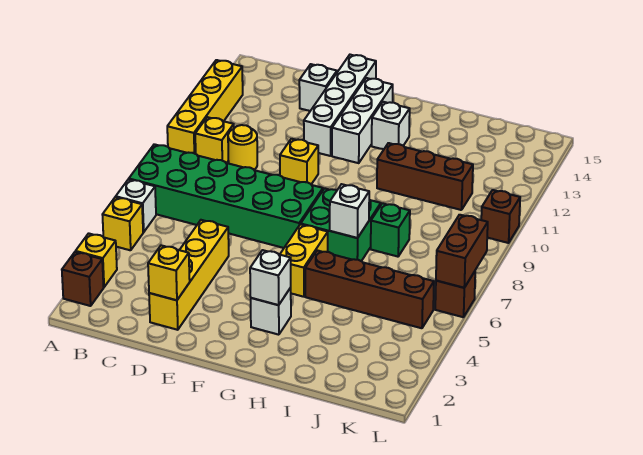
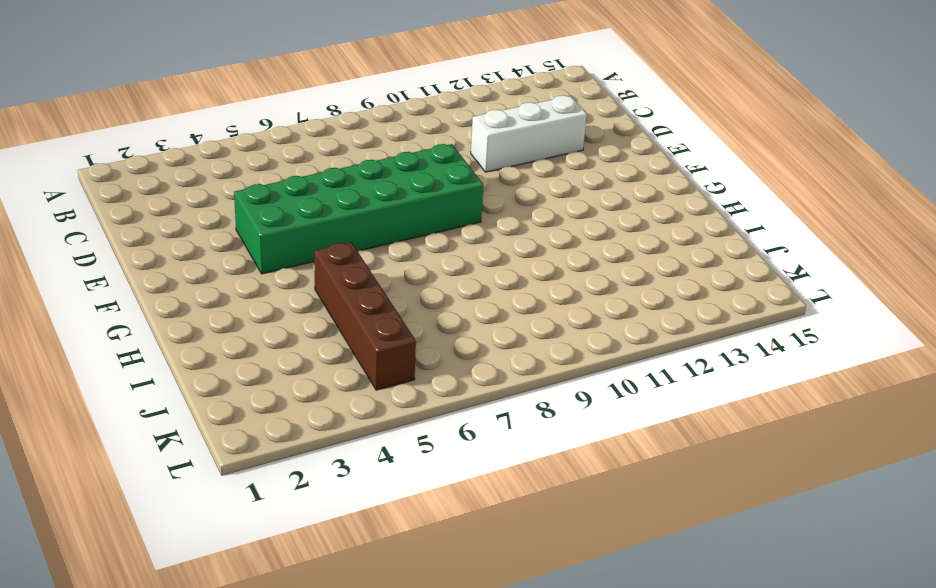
white 1x3 brick [471,95,587,172] -> white 1x3 brick moved to [332,78,393,163]
green 2x6 brick [234,144,483,274] -> green 2x6 brick turned to [129,144,323,248]
none -> brown 1x1 brick [62,252,104,306]
none -> yellow 1x1 brick [76,233,117,287]
none -> yellow 1x1 brick [102,197,143,250]

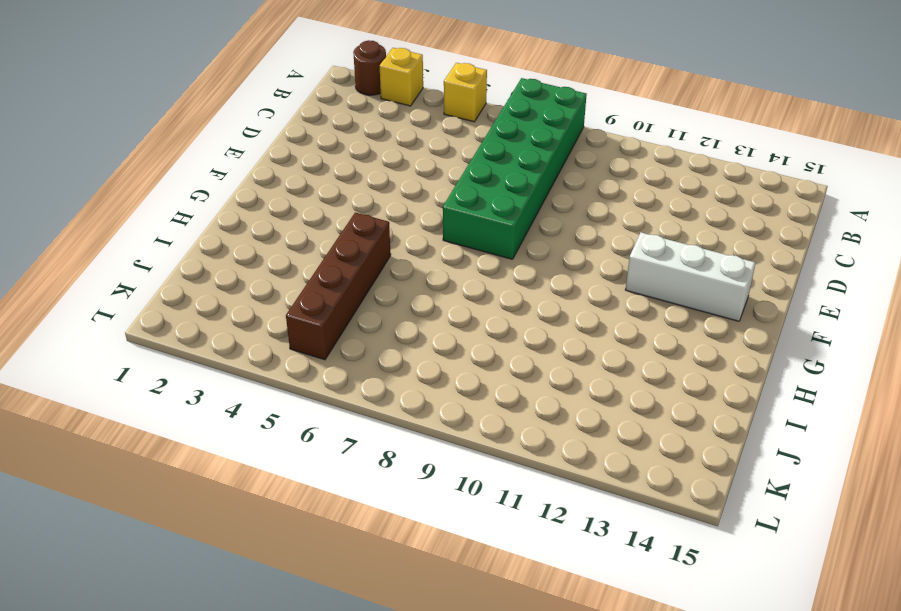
brown 1x1 round brick [353,40,386,95] -> brown 1x1 brick [62,252,104,306]
none -> white 1x1 brick [116,179,156,232]
none -> yellow 1x4 brick [167,60,243,154]
none -> yellow 1x1 brick [195,117,234,163]

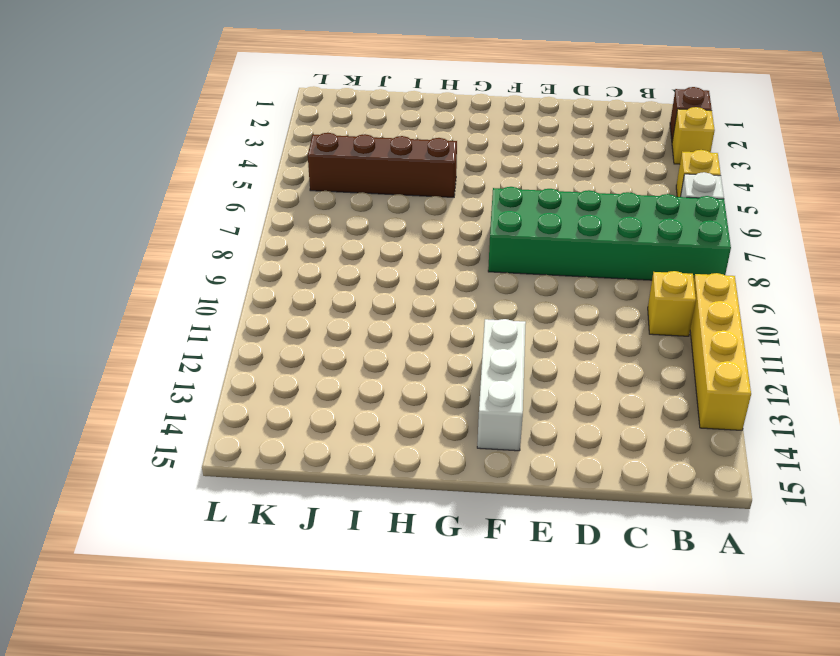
none -> yellow 1x1 round brick [228,125,257,170]
none -> yellow 1x4 brick [149,220,229,330]
none -> white 1x1 brick [299,64,337,111]

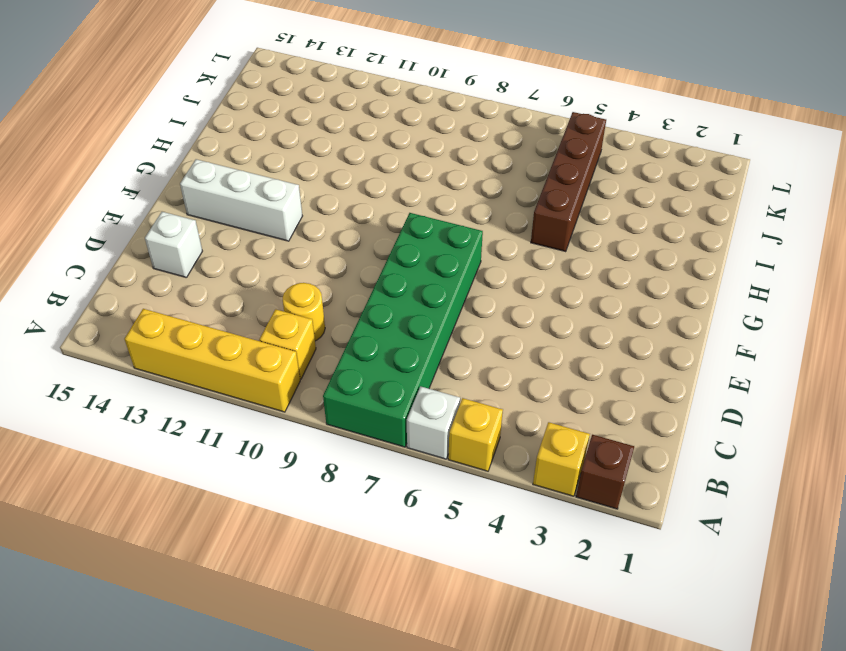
none -> yellow 1x4 brick [149,220,229,330]
none -> yellow 1x1 brick [280,139,318,184]
none -> white 1x4 brick [304,55,376,156]

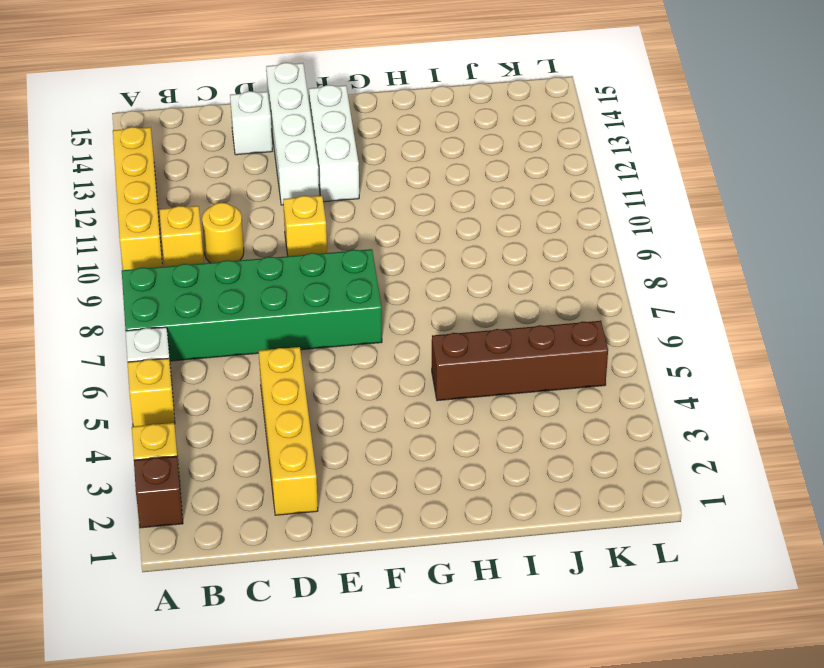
none -> white 1x1 brick [251,288,291,335]
none -> yellow 1x2 brick [280,224,328,297]
none -> green 2x2 brick [301,188,381,261]

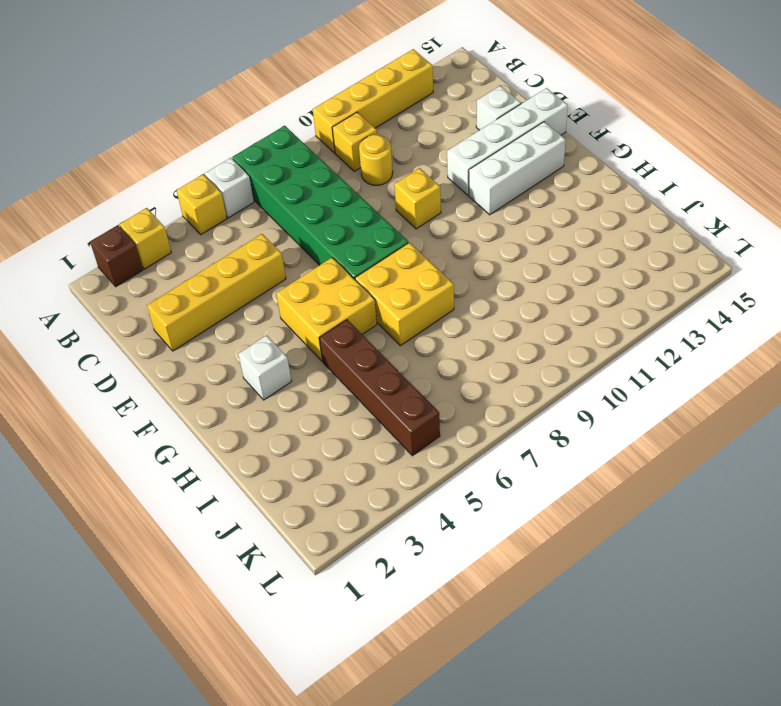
yellow 2x2 brick [276,258,377,361] -> yellow 1x2 brick [280,224,328,297]
yellow 2x2 brick [355,243,454,346] -> green 2x2 brick [301,188,381,261]
none -> white 1x1 brick [372,102,410,149]
none -> brown 1x3 brick [377,143,473,210]
none -> green 1x1 brick [371,203,410,257]

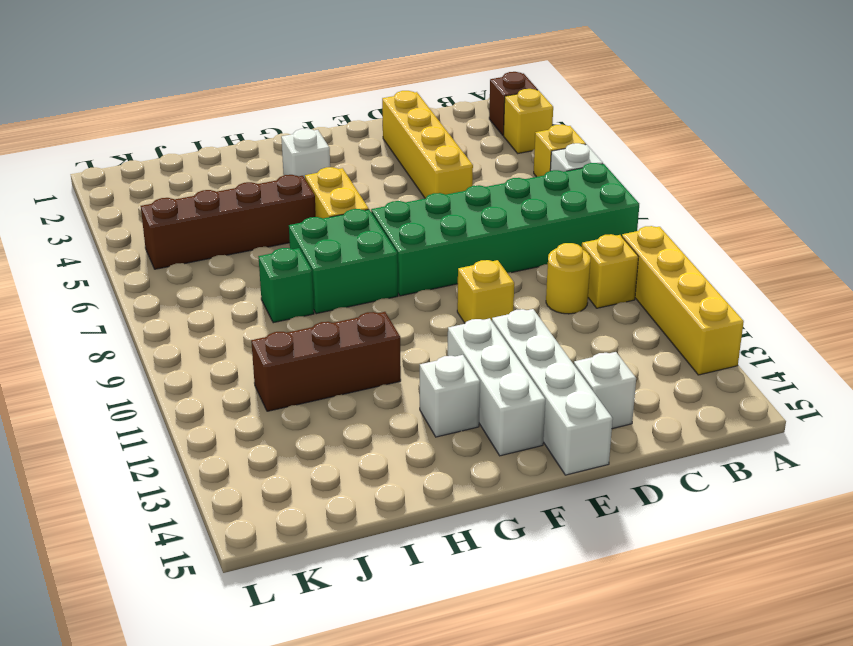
none -> brown 1x1 brick [435,271,475,317]
none -> brown 1x1 brick [481,190,520,243]
none -> yellow 1x1 brick [148,245,190,300]

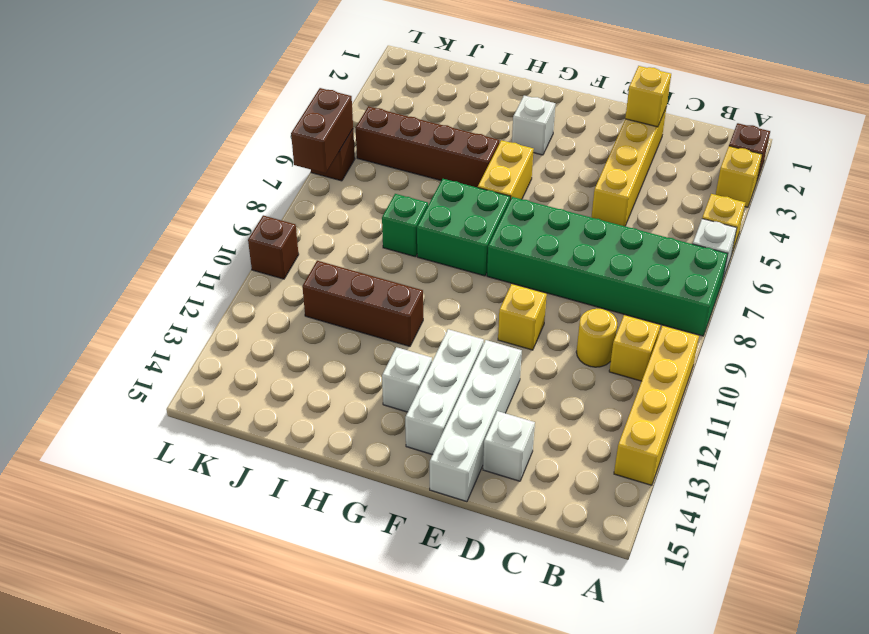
none -> white 1x1 brick [250,250,291,305]
none -> white 1x1 brick [330,184,369,238]

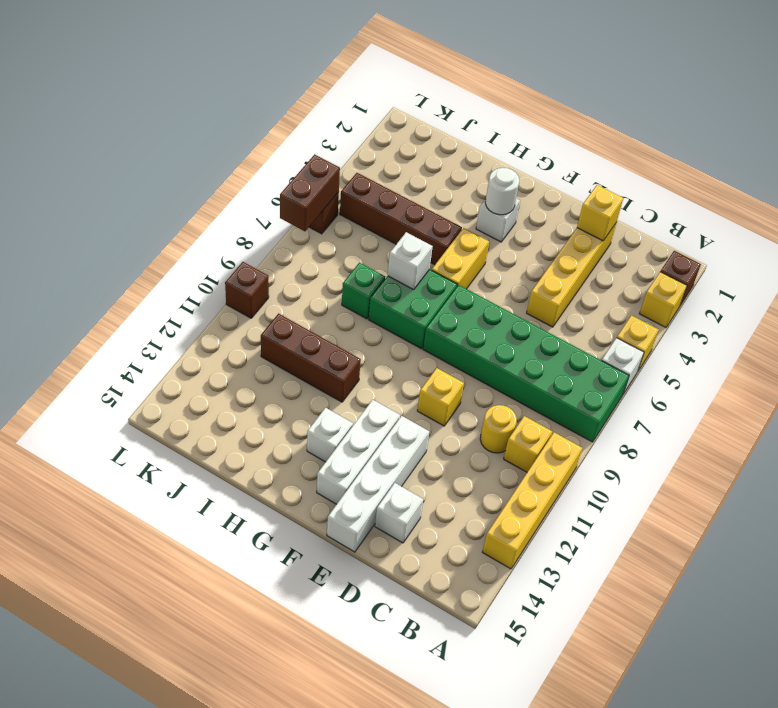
white 1x1 round brick [485,168,519,215] -> white 1x1 brick [250,250,291,305]

